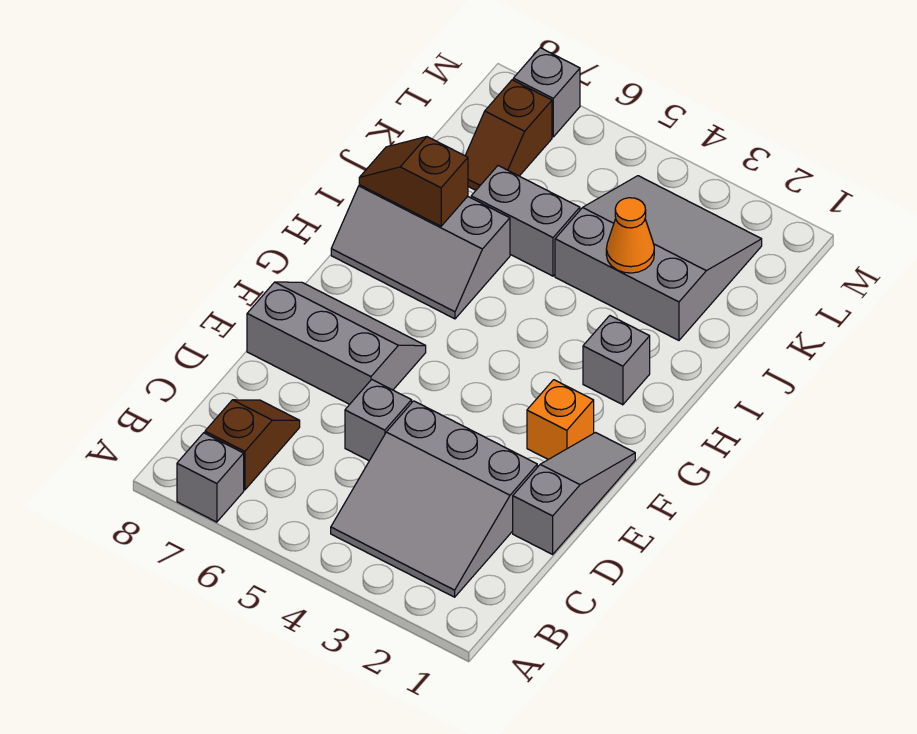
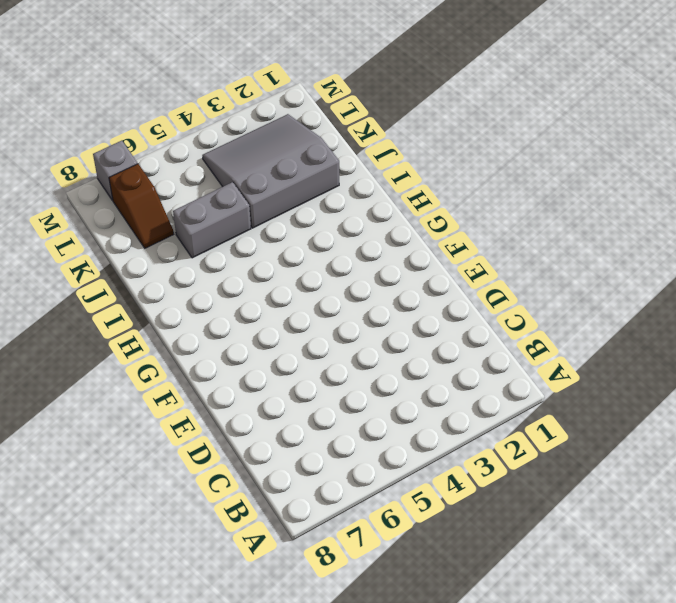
none -> grey 1x1 brick [177,433,244,522]
none -> grey 3x3 slope [331,401,537,597]
none -> brown 1x2 slope [205,400,300,490]

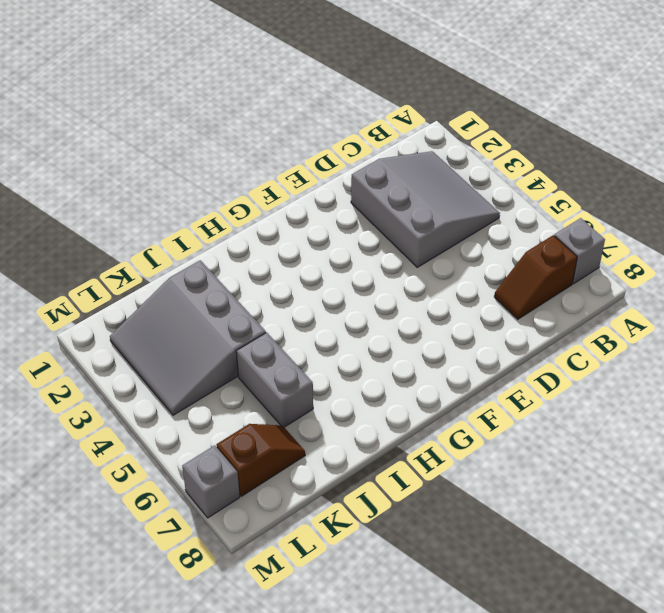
none -> grey 1x3 slope [513,433,635,554]
none -> grey 1x1 brick [345,380,412,461]
none -> grey 2x3 slope [247,282,426,404]

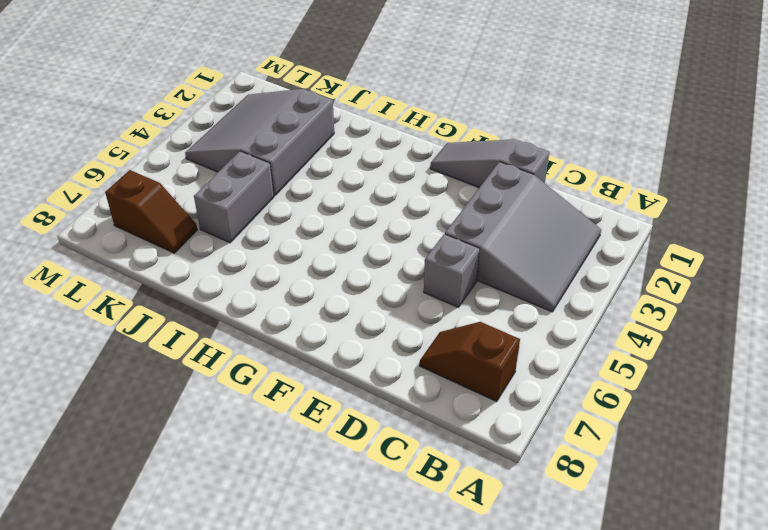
none -> grey 1x1 brick [177,433,244,522]
none -> grey 2x3 slope [247,282,426,404]
none -> orange 1x1 brick [527,380,594,460]

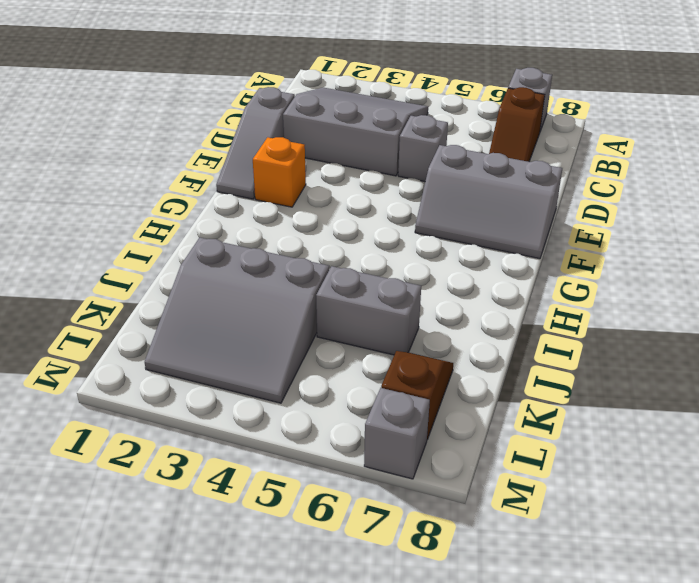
none -> grey 1x1 brick [583,316,650,405]
none -> grey 2x3 slope [331,185,510,319]
none -> brown 1x2 slope [359,137,468,226]

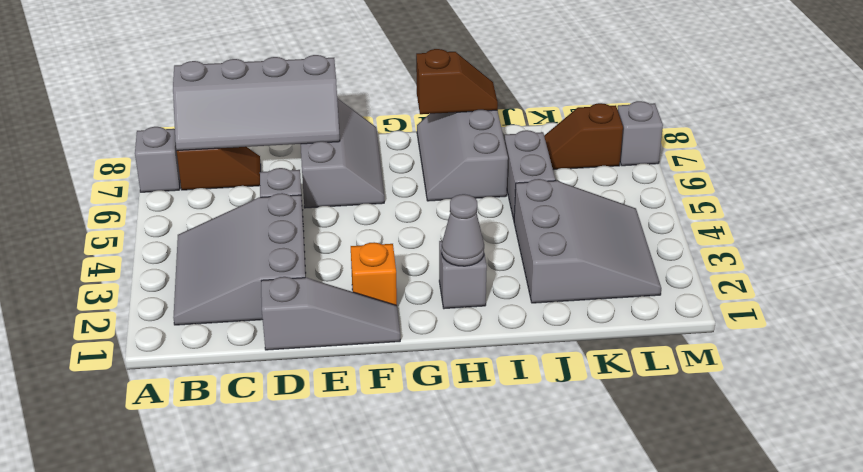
grey 2x4 slope [173,55,340,151] -> none
grey 1x1 cone [442,194,484,266] -> none
brown 1x2 slope [416,49,498,114] -> brown 1x2 slope turned to [359,137,468,226]
none -> orange 1x1 cone [606,198,654,273]

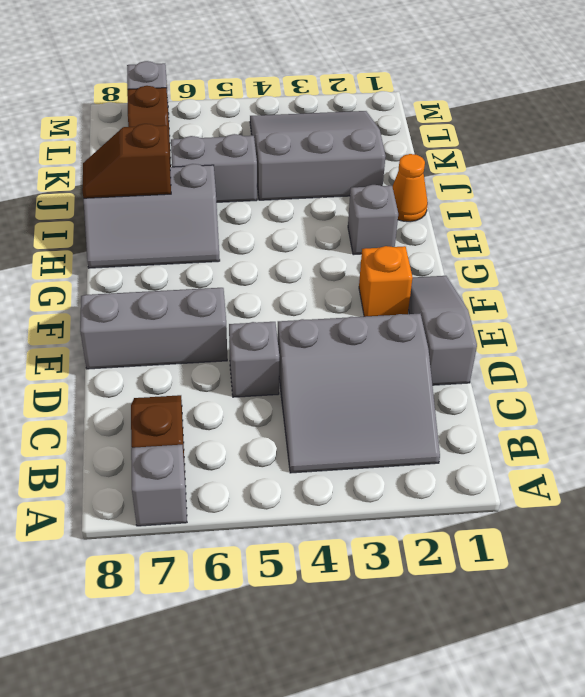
orange 1x1 cone [392,154,428,222] -> orange 1x1 cone moved to [606,198,654,273]

